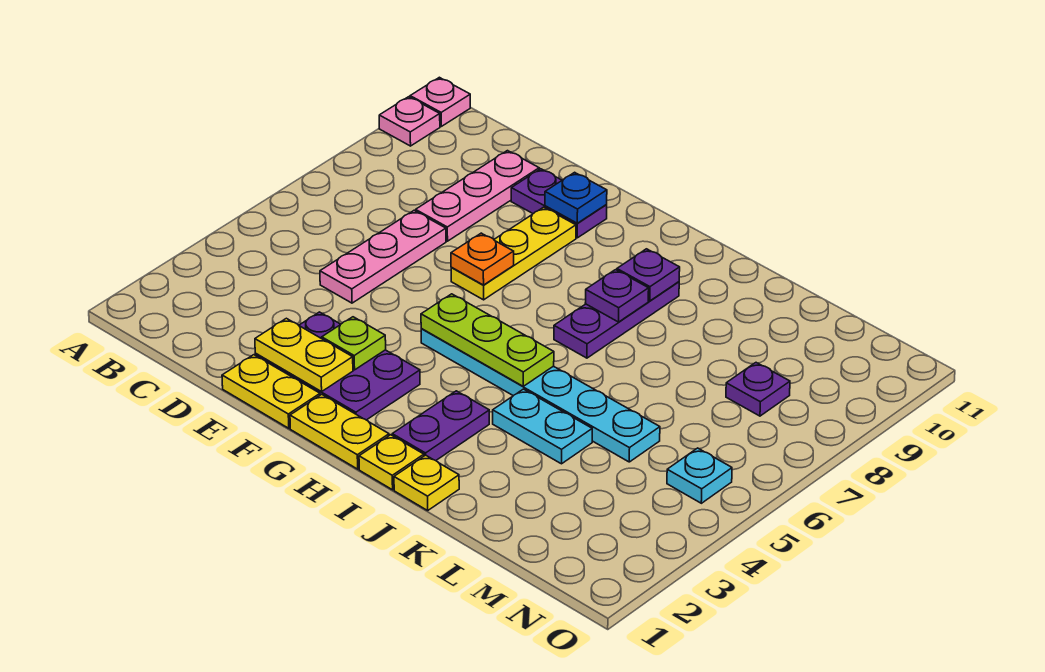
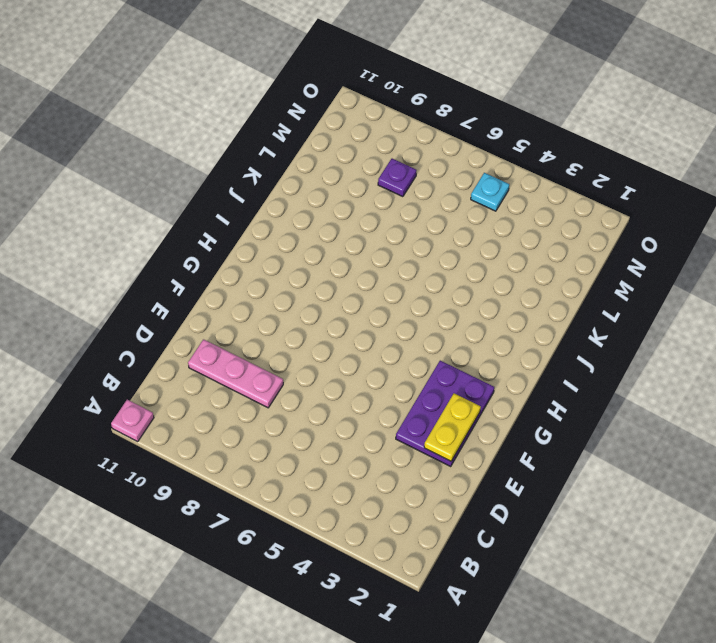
none -> pink 1x1 plate [379,97,440,146]
none -> pink 1x3 plate [320,211,446,303]
none -> yellow 1x2 plate [222,355,320,428]

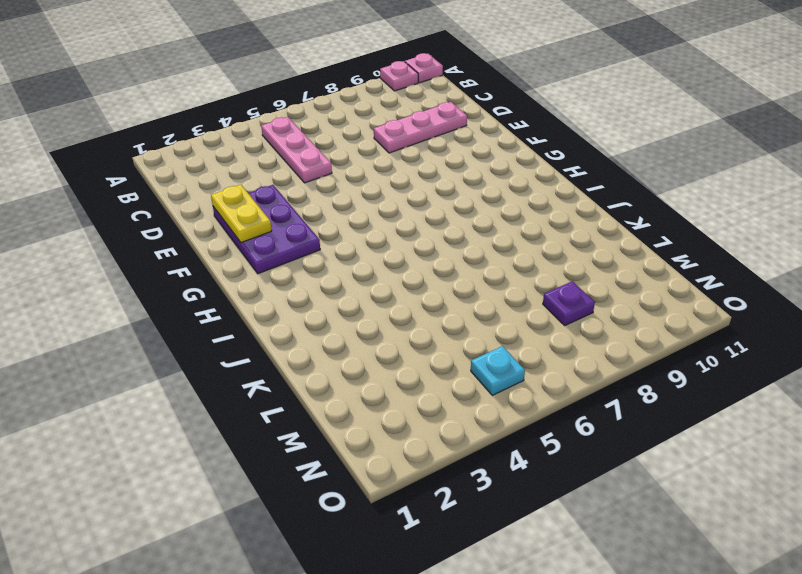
pink 1x3 plate [261,117,332,183] -> pink 1x3 plate turned to [320,211,446,303]
none -> yellow 1x2 plate [222,355,320,428]
none -> purple 1x2 plate [511,169,607,238]
none -> yellow 1x3 plate [451,207,576,300]

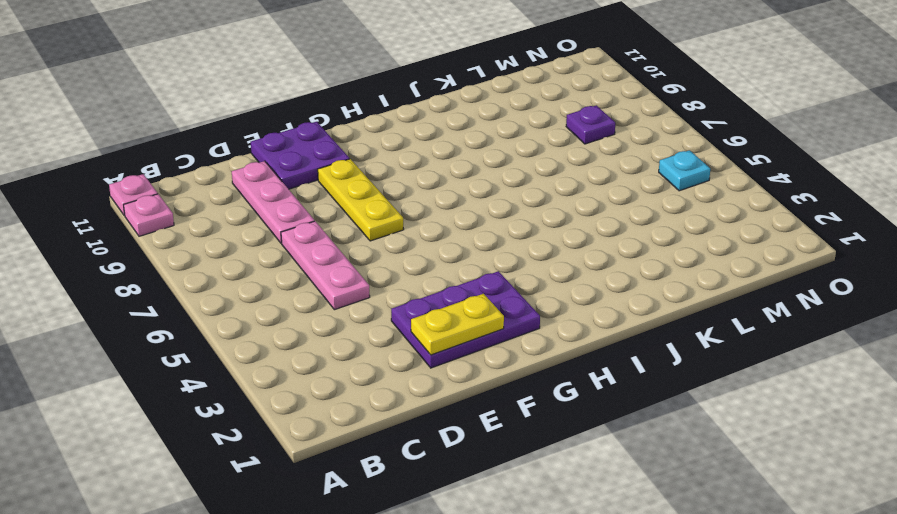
purple 2x2 plate [251,122,349,189] -> purple 1x2 plate [511,169,607,238]
none -> yellow 1x2 plate [222,355,320,428]
none -> yellow 1x2 plate [290,394,389,469]
none -> cyan 1x6 plate [421,329,660,462]

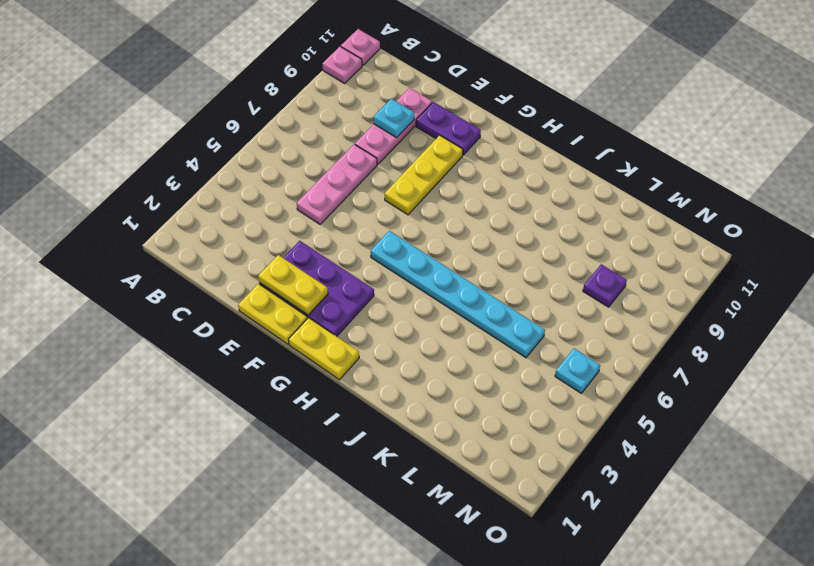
cyan 1x1 plate [374,99,414,138] -> none
none -> yellow 1x1 plate [359,435,424,490]
none -> purple 1x2 plate [392,391,489,461]
none -> purple 1x3 plate [554,282,679,358]

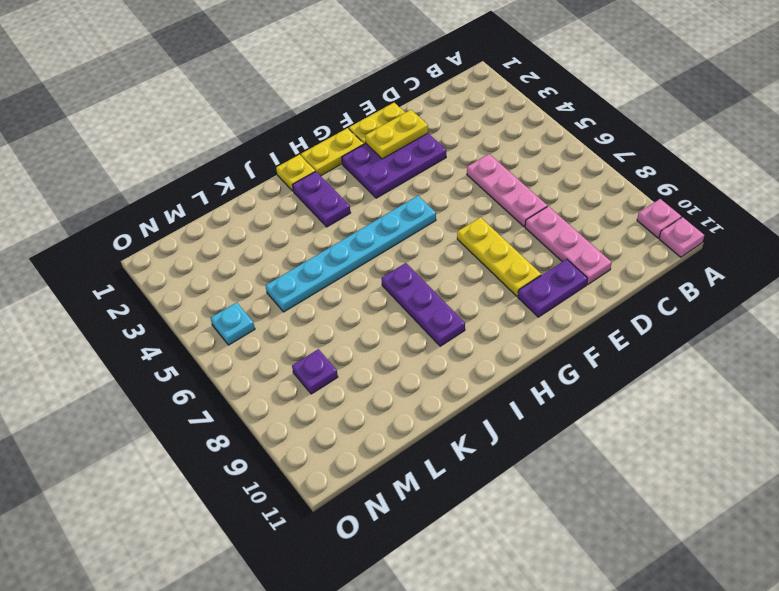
none -> yellow 1x1 plate [394,455,459,510]
none -> cyan 1x2 plate [493,389,592,464]
none -> lime 1x1 plate [322,317,386,370]

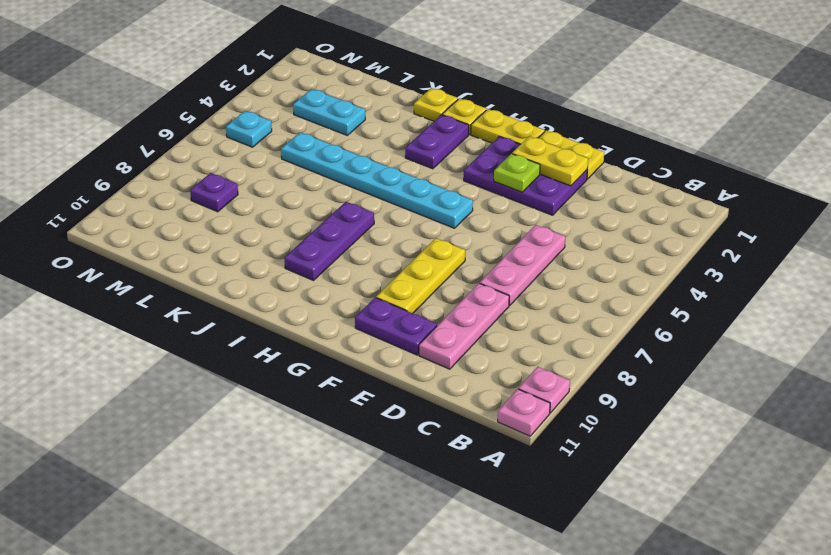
cyan 1x2 plate [293,89,365,135] -> cyan 1x2 plate moved to [493,389,592,464]
none -> orange 1x1 plate [451,233,514,285]
none -> blue 1x1 plate [545,172,607,223]
none -> lime 1x3 plate [421,294,554,386]

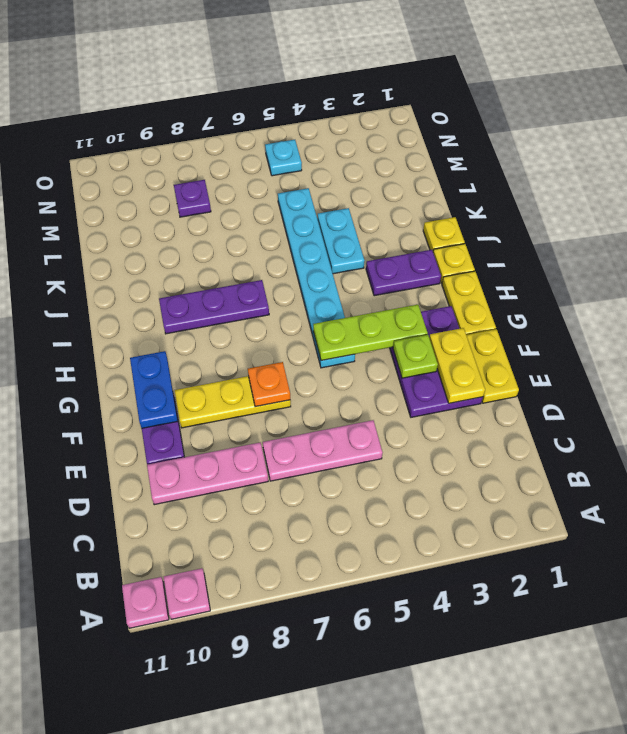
blue 1x2 plate [130,351,178,428] -> blue 1x1 plate [545,172,607,223]
lime 1x3 plate [313,305,428,361] -> lime 1x3 plate turned to [421,294,554,386]
none -> purple 1x1 plate [585,270,649,322]
none -> purple 1x1 plate [617,249,680,301]

